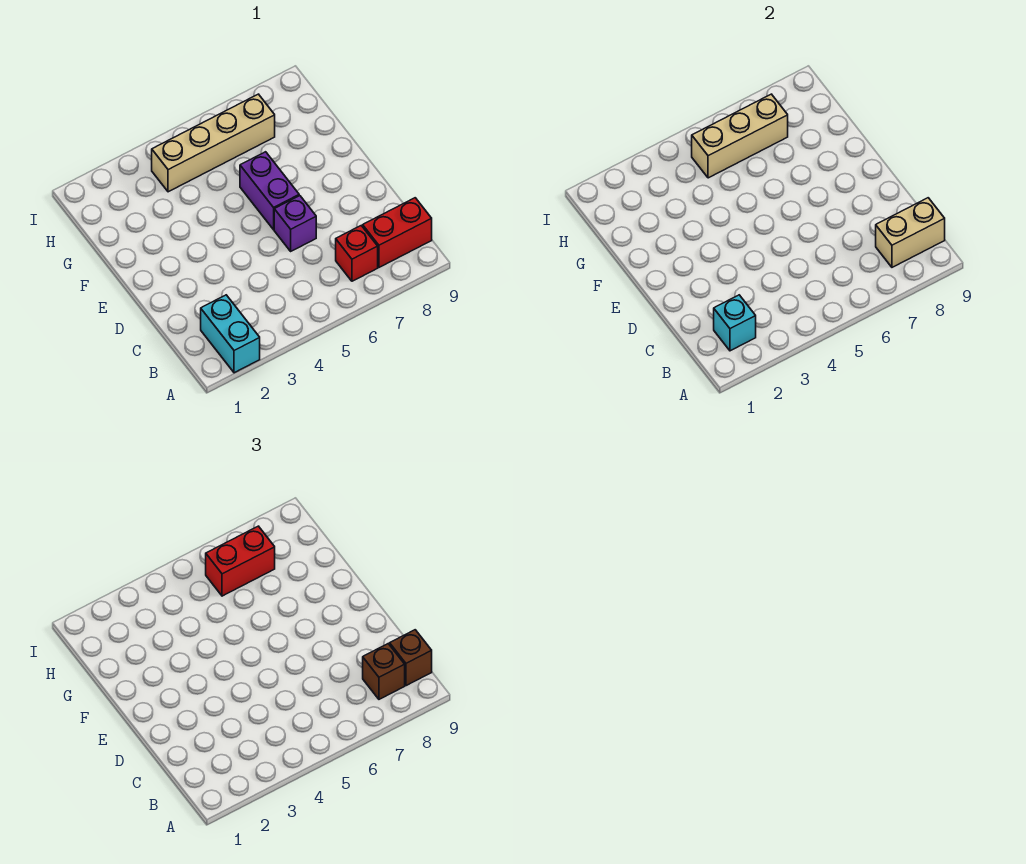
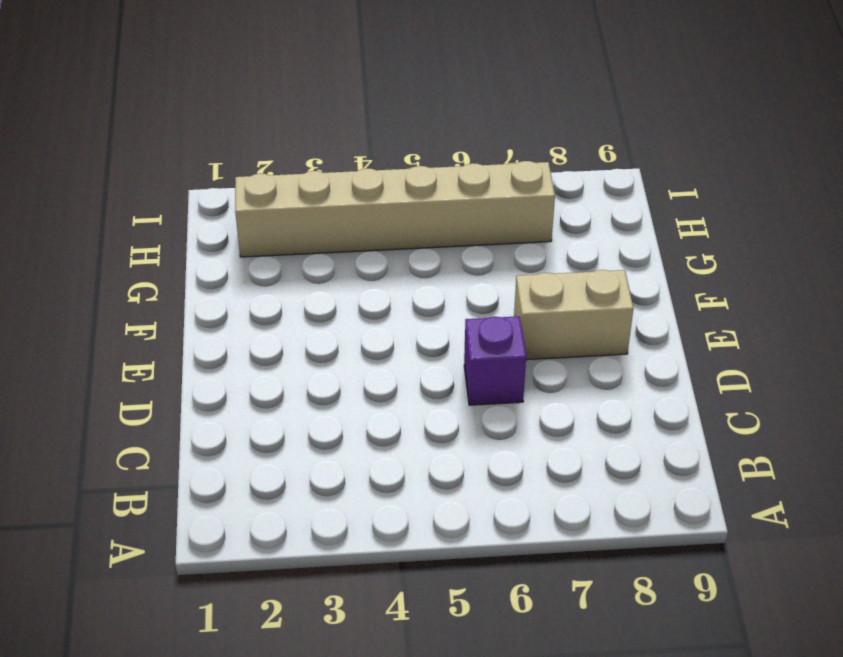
tan 1x2 brick [514,270,633,360] -> tan 1x2 brick moved to [876,198,945,267]
tan 1x6 brick [235,161,555,257] -> tan 1x4 brick [152,94,275,192]
none -> cyan 1x2 brick [201,295,260,373]
none -> red 1x1 brick [336,226,378,281]
none -> red 1x2 brick [363,198,432,267]

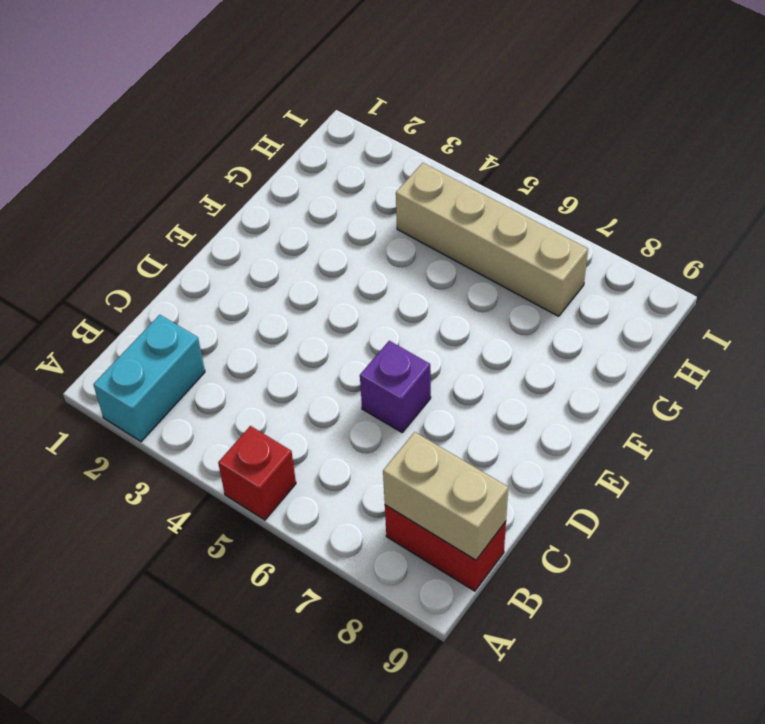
red 1x1 brick [218,426,296,520] -> red 1x1 brick moved to [336,226,378,281]
none -> purple 1x2 brick [240,152,299,230]
none -> cyan 1x1 brick [714,295,756,351]
none -> tan 1x3 brick [692,94,788,178]

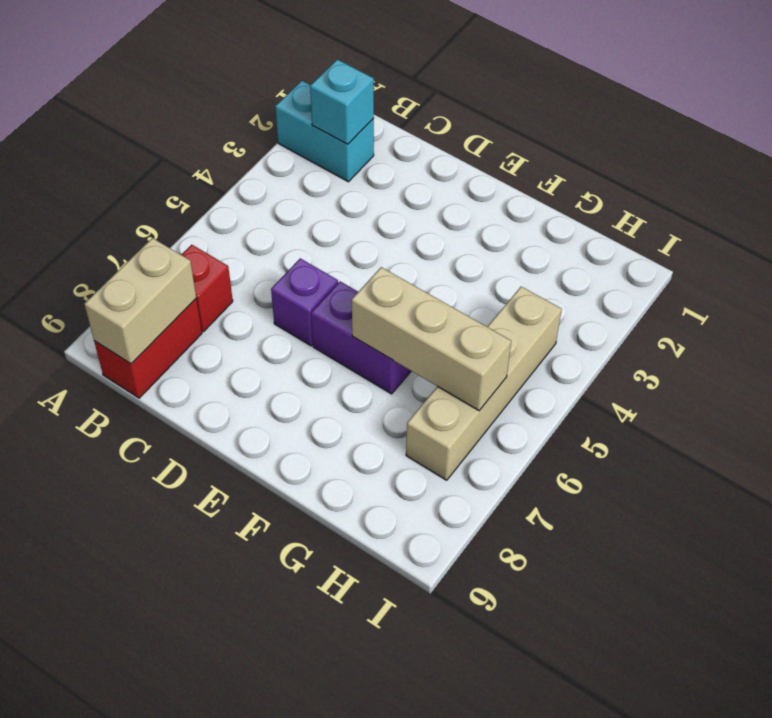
tan 1x3 brick [352,267,511,410] -> tan 1x3 brick turned to [692,94,788,178]
none -> brown 1x1 brick [363,644,405,699]
none -> brown 1x1 brick [390,630,432,686]
none -> red 1x2 brick [206,526,275,596]

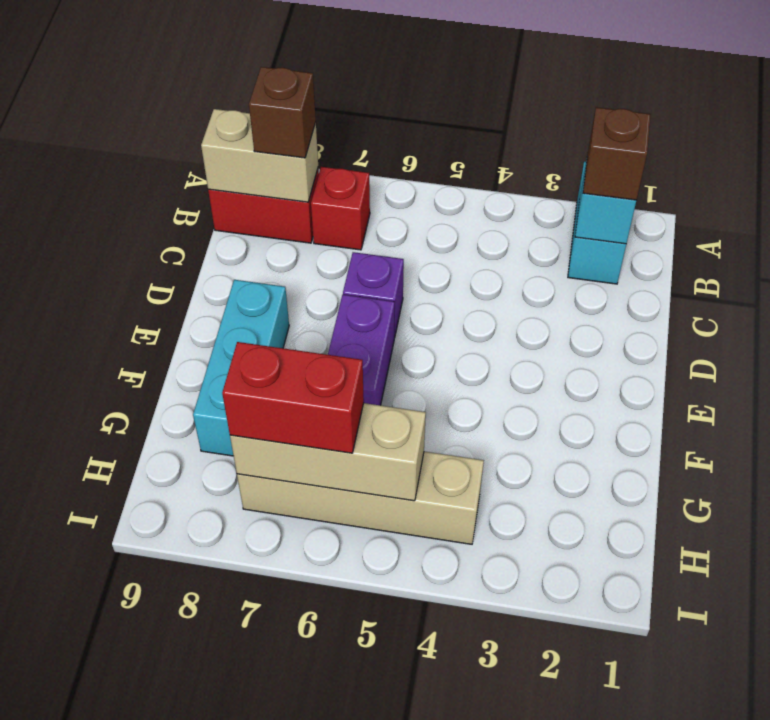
brown 1x1 brick [583,107,651,200] -> brown 1x1 brick moved to [390,630,432,686]
cyan 1x3 brick [193,280,289,456] -> none

